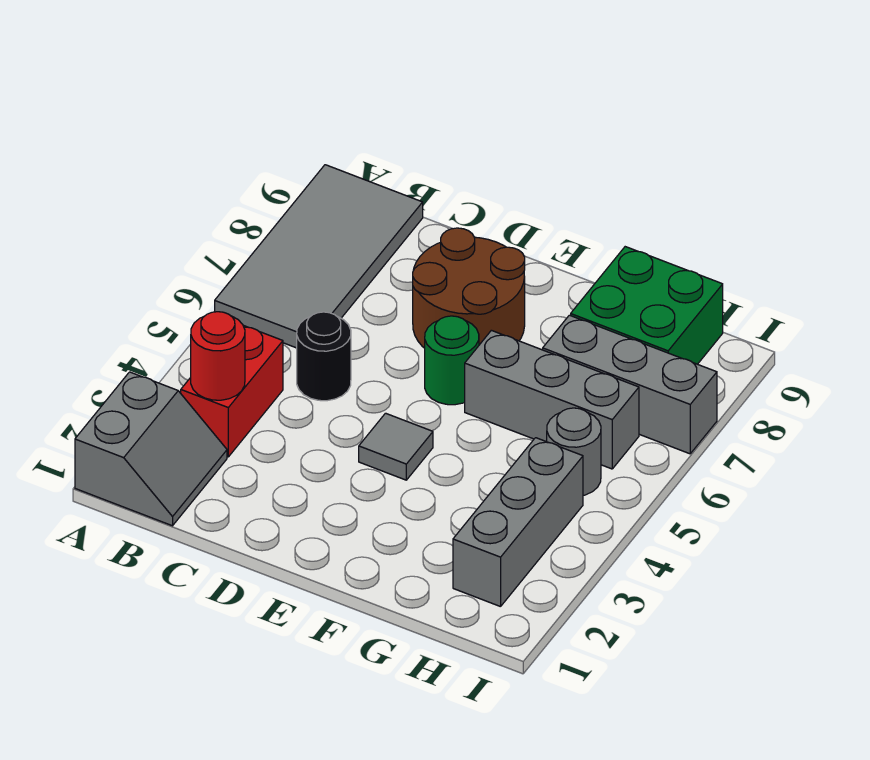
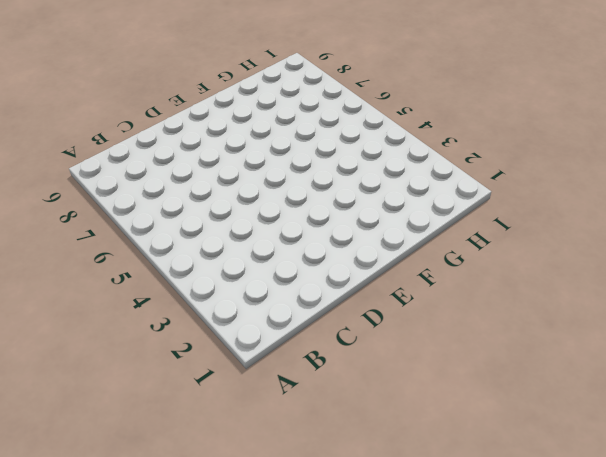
none -> grey 2x2 slope [75,372,227,526]
none -> grey 2x4 tile [215,165,423,348]
none -> red 1x2 brick [181,325,283,457]

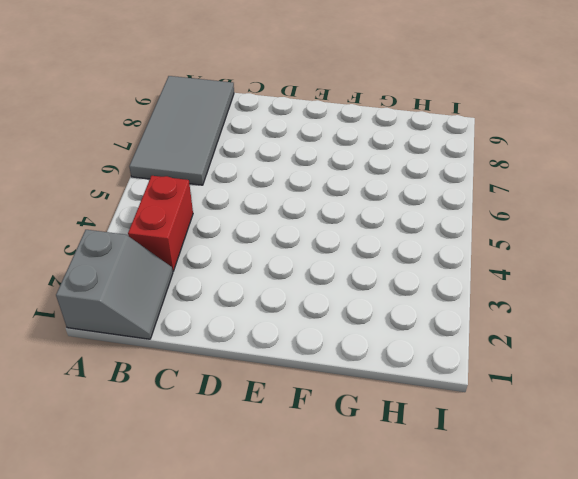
none -> black 1x1 round brick [297,312,351,401]
none -> brown 2x2 round brick [413,228,525,348]
none -> grey 1x1 tile [359,413,433,480]

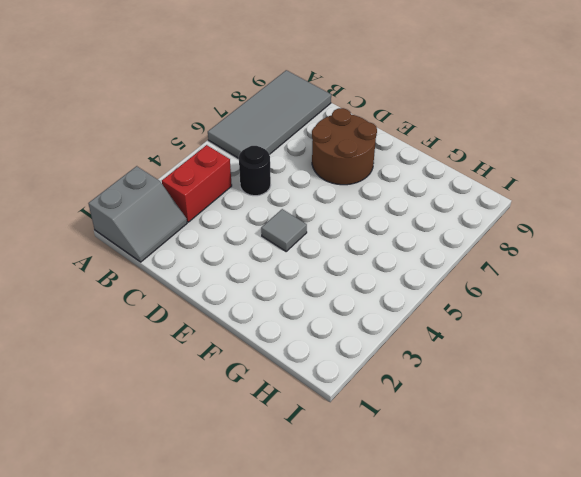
none -> green 1x1 round brick [425,316,479,405]
none -> grey 1x3 brick [465,330,639,469]
none -> grey 1x3 brick [543,315,717,454]

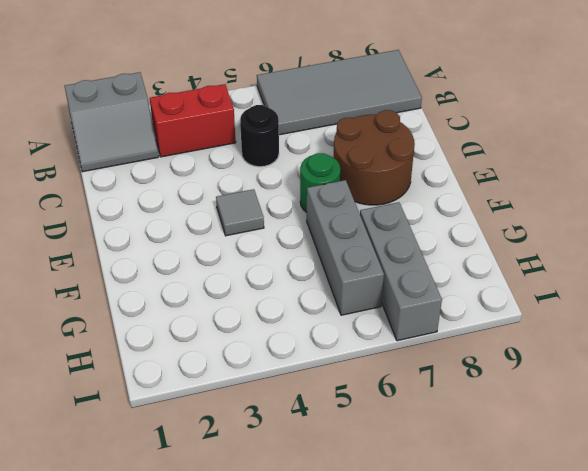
none -> green 2x2 brick [571,247,723,364]
none -> grey 1x3 brick [453,438,583,607]
none -> grey 1x1 round brick [547,408,601,495]

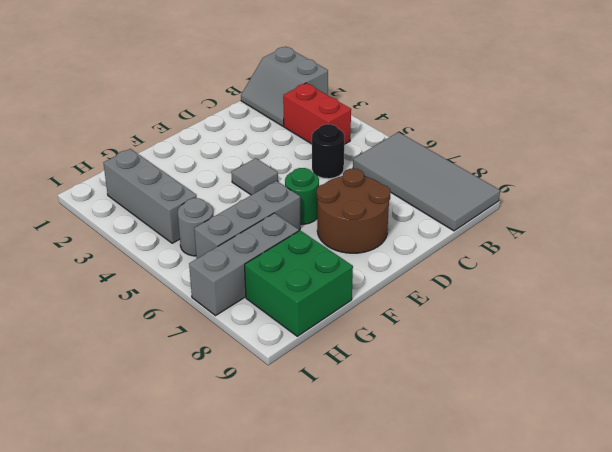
none -> red 1x1 round brick [191,312,245,400]

